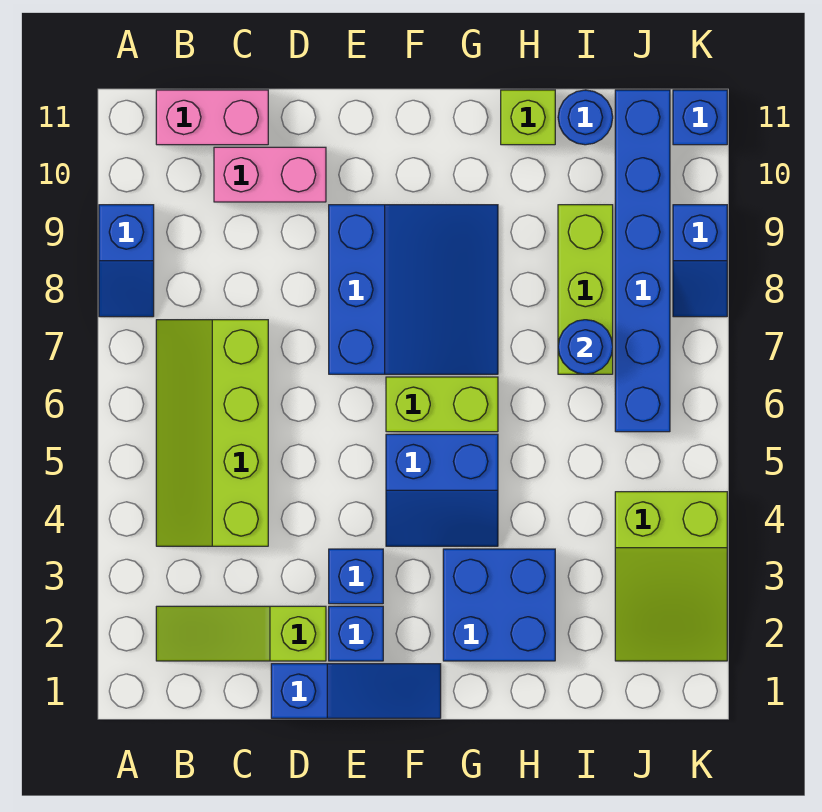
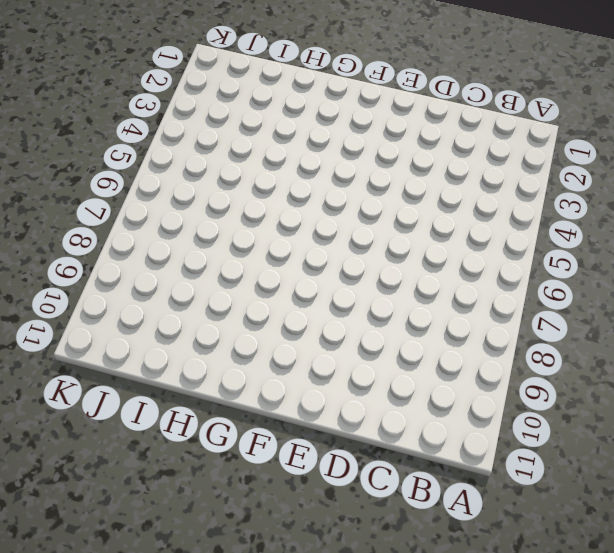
none -> blue 1x2 slope [99,205,154,317]
none -> lime 1x3 slope [156,606,326,661]
none -> lime 2x4 slope [156,320,268,546]

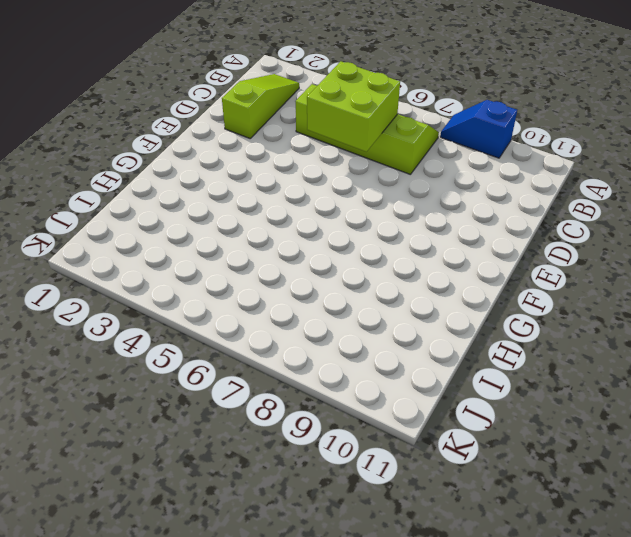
lime 2x2 brick [307,61,400,152] -> none
none -> pink 1x2 brick [156,90,268,145]
none -> pink 1x2 brick [214,147,326,202]
none -> blue 1x3 slope [271,664,441,718]

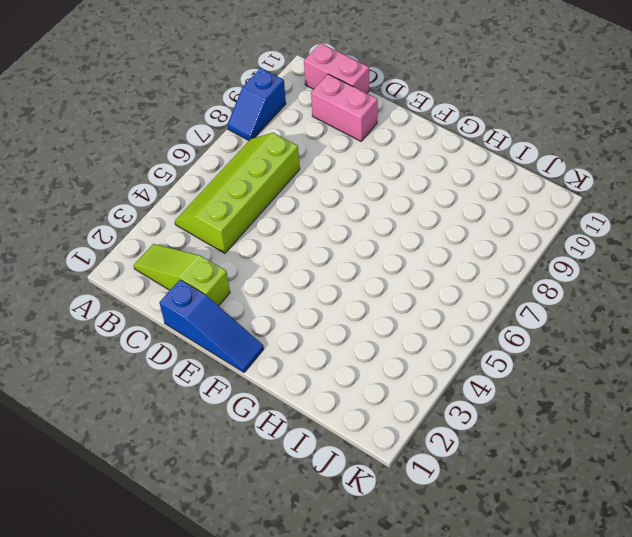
none -> blue 1x1 brick [329,606,383,661]
none -> blue 1x1 brick [329,549,383,604]
none -> blue 3x3 slope [329,205,498,374]

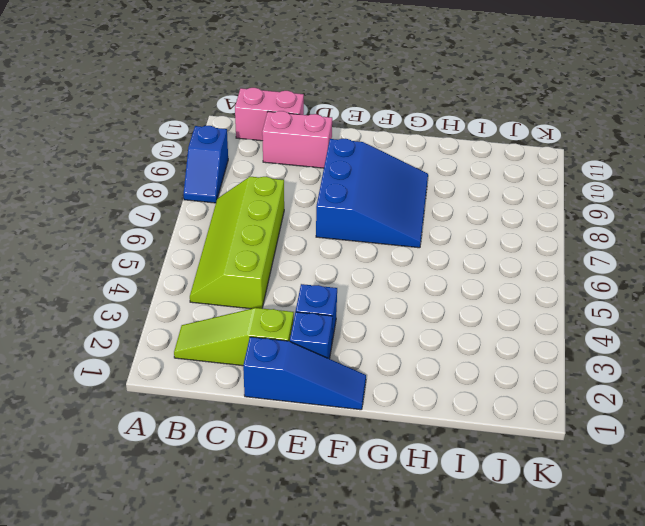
none -> blue 2x2 slope [386,434,498,546]
none -> lime 1x2 brick [386,377,498,432]
none -> blue 2x2 brick [443,549,555,661]

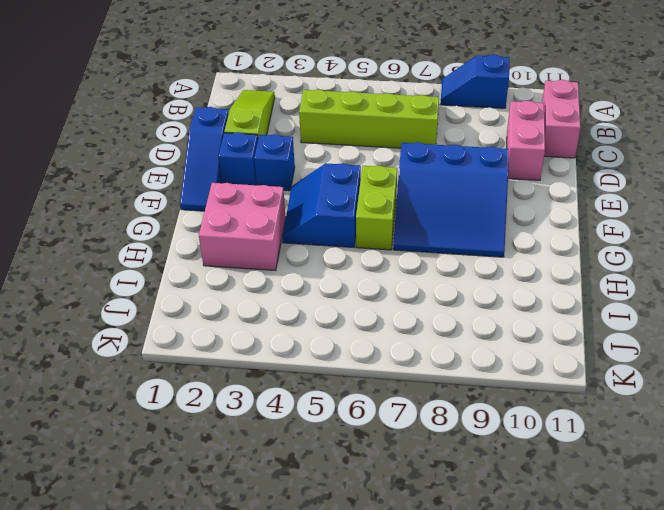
pink 2x2 brick [199,183,286,271] -> blue 2x2 brick [443,549,555,661]
none -> lime 1x1 brick [501,90,555,145]
none -> lime 1x3 brick [558,205,613,374]
none -> blue 1x1 round brick [558,90,613,145]

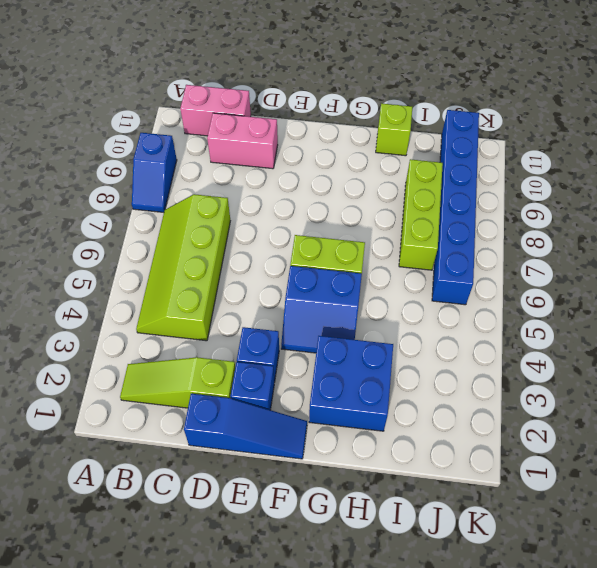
none -> blue 3x3 slope [329,205,498,374]
none -> blue 1x1 round brick [558,90,613,145]
none -> lime 2x3 slope [615,492,727,661]

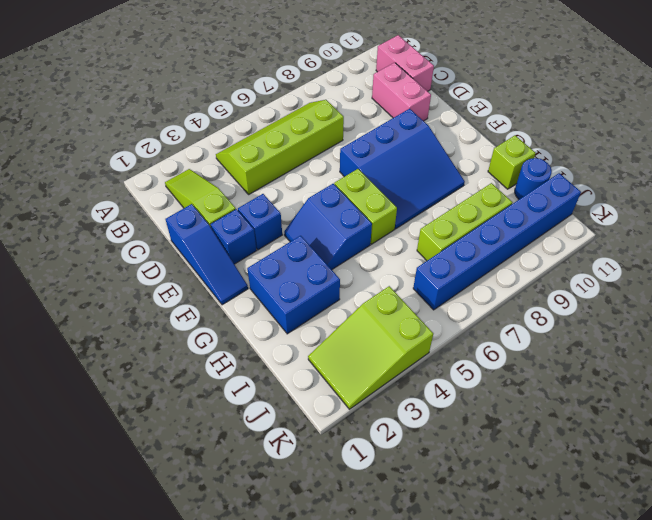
none -> blue 1x2 slope [99,205,154,317]
none -> blue 1x2 slope [673,205,727,317]
none -> blue 1x1 brick [673,90,727,145]

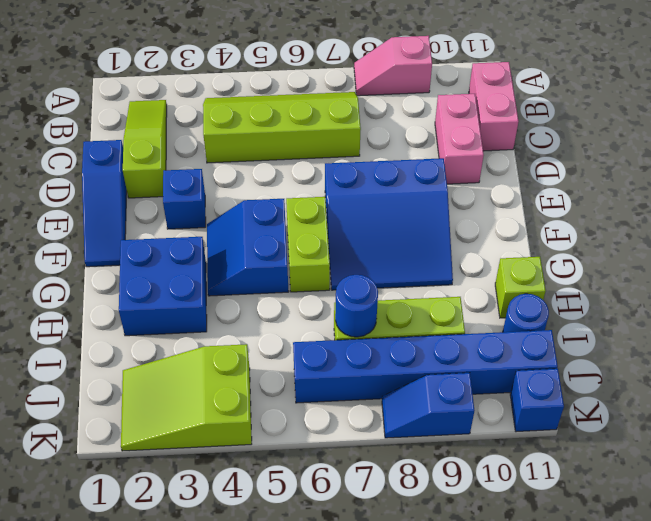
pink 1x2 slope [354,36,432,96] -> blue 1x2 slope [99,205,154,317]
none -> blue 1x1 brick [329,606,383,661]

